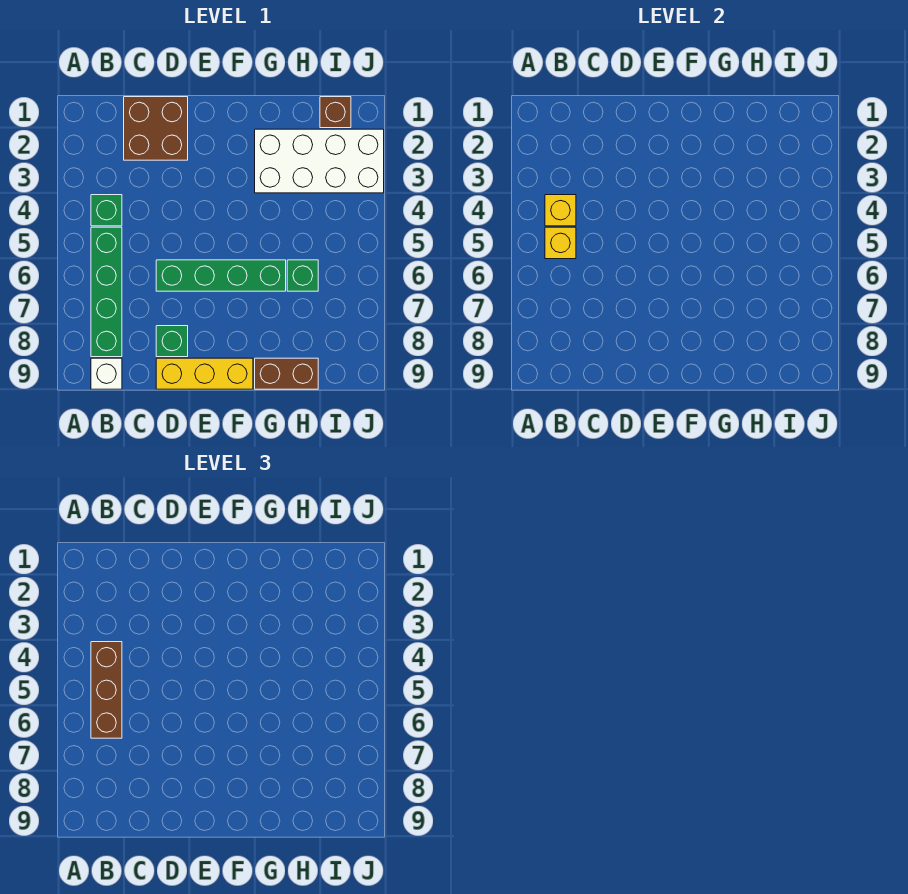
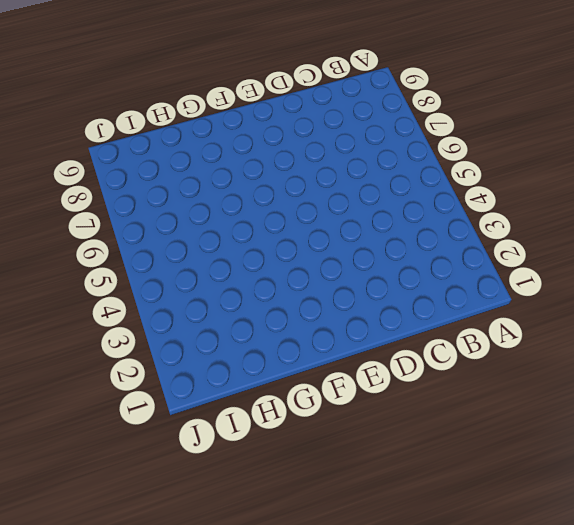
none -> green 1x1 brick [91,195,122,226]
none -> green 1x4 brick [91,227,122,357]
none -> white 1x1 brick [91,358,122,389]

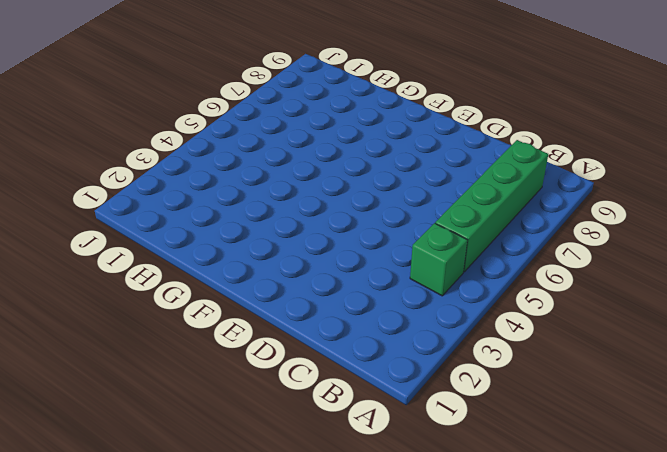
none -> white 1x1 brick [91,358,122,389]
none -> brown 2x2 brick [124,97,188,160]
none -> green 1x4 brick [156,260,286,291]

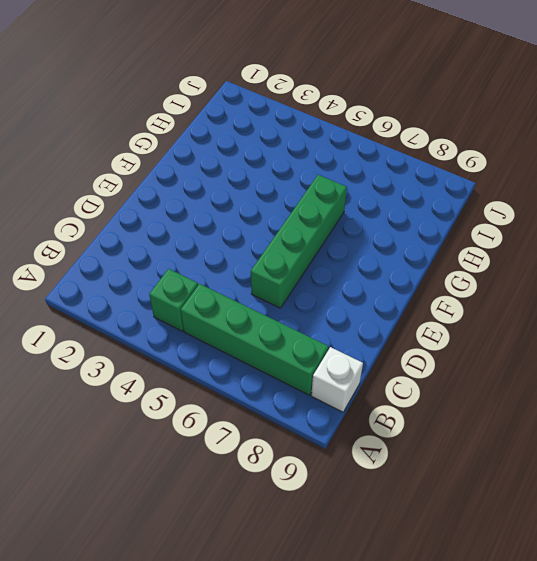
none -> brown 2x2 brick [124,97,188,160]
none -> green 1x1 brick [156,326,188,357]
none -> yellow 1x3 brick [156,358,253,389]

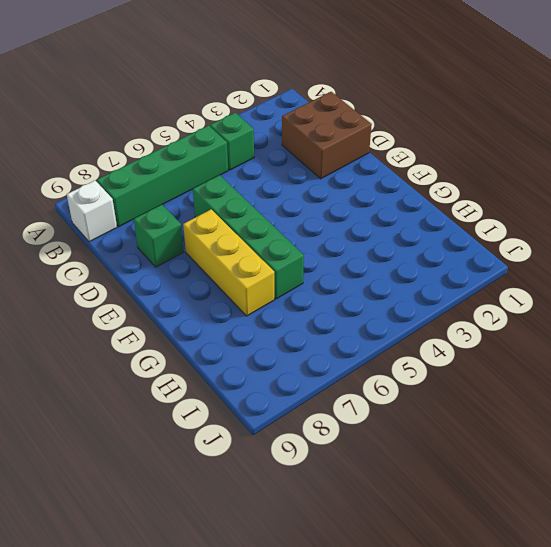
yellow 1x3 brick [183,209,274,316] -> yellow 1x3 brick moved to [156,358,253,389]
none -> white 2x4 brick [255,129,384,193]
none -> brown 1x2 brick [255,358,318,389]
none -> green 1x1 brick [287,260,318,291]

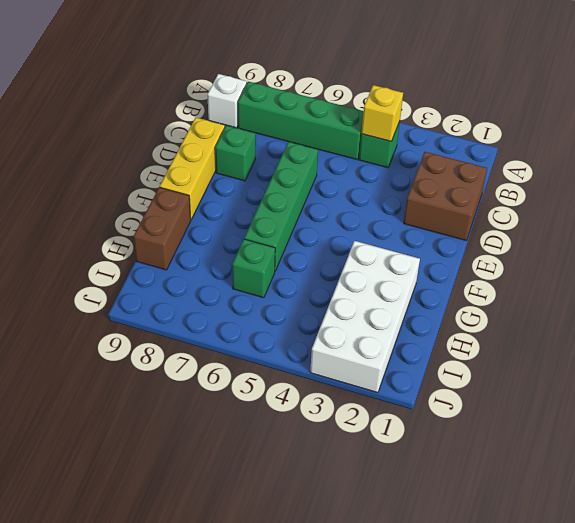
none -> brown 1x1 brick [320,97,351,128]
none -> yellow 1x1 brick [545,227,576,259]
none -> brown 1x3 brick [91,642,122,738]

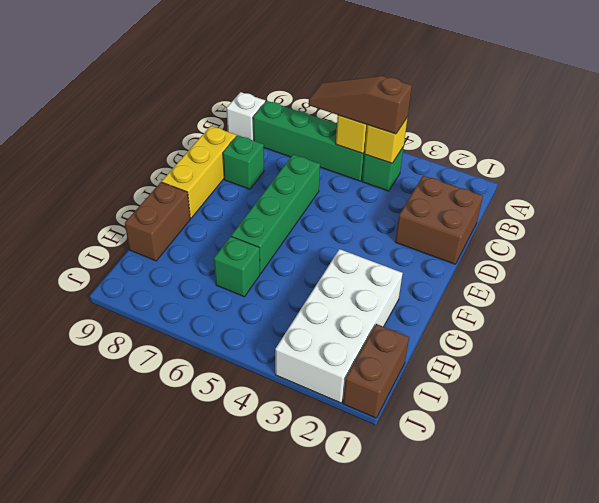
brown 1x3 slope [309,76,412,134] -> brown 1x3 brick [91,642,122,738]
brown 1x2 brick [343,324,409,418] -> brown 1x1 brick [320,97,351,128]

